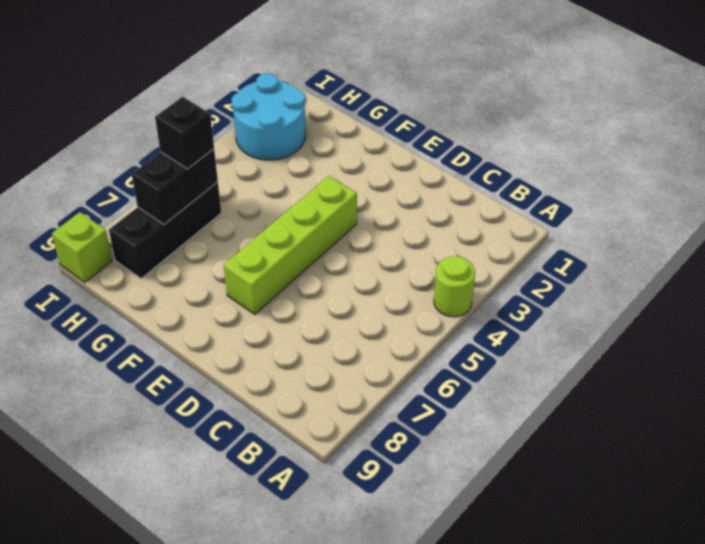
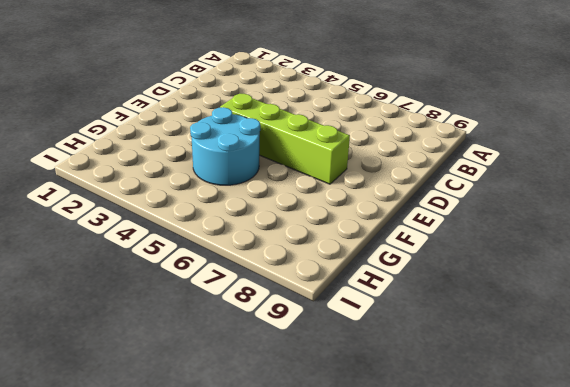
cyan 2x2 round brick [190,107,260,185] -> cyan 2x2 round brick moved to [231,73,306,160]
none -> lime 1x1 round brick [434,256,475,317]
none -> black 1x3 brick [109,182,221,279]

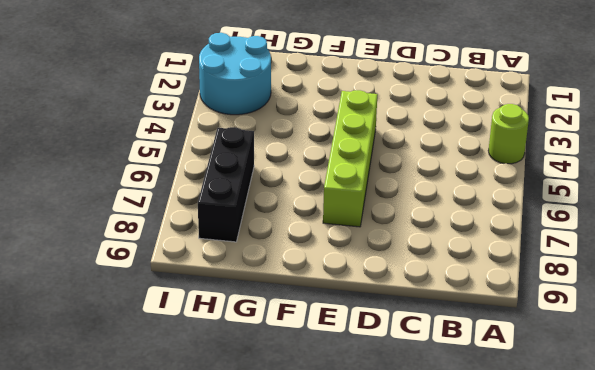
none -> lime 1x1 brick [52,212,112,282]
none -> black 1x2 brick [132,149,218,224]

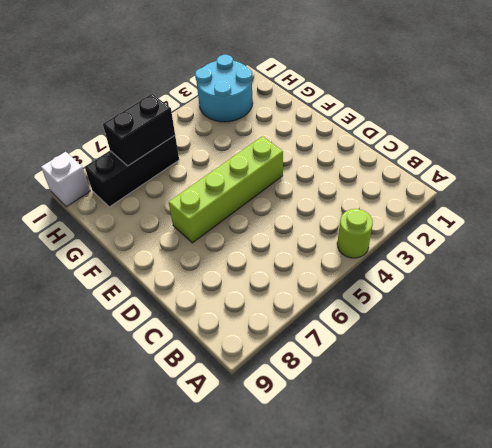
white 1x1 brick [41,152,90,207] -> lime 1x1 brick [52,212,112,282]
none -> black 1x1 brick [155,97,214,169]

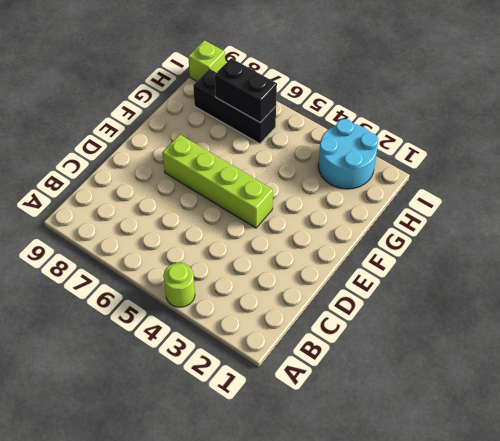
none -> black 1x1 brick [155,97,214,169]

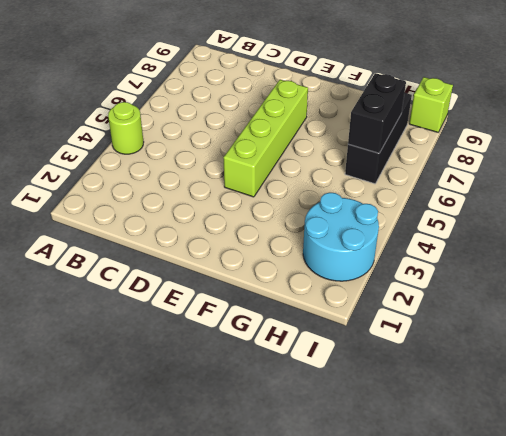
none -> black 1x1 brick [155,97,214,169]

